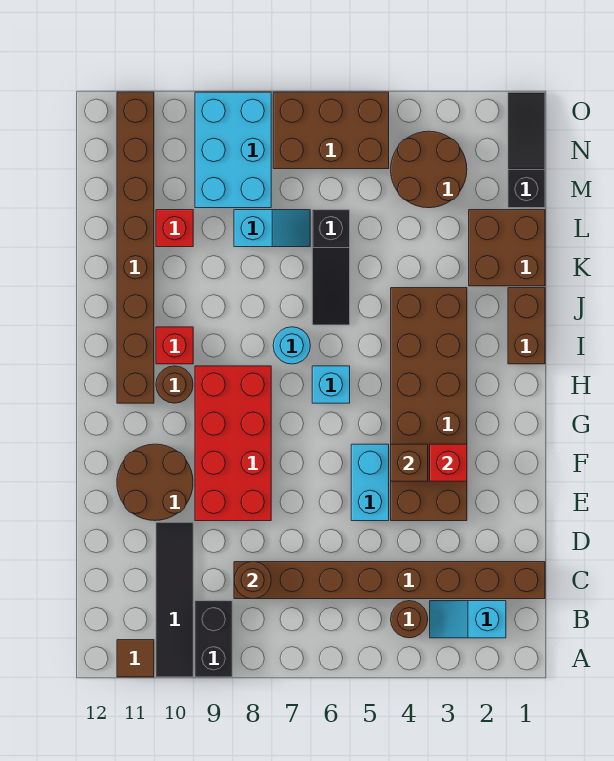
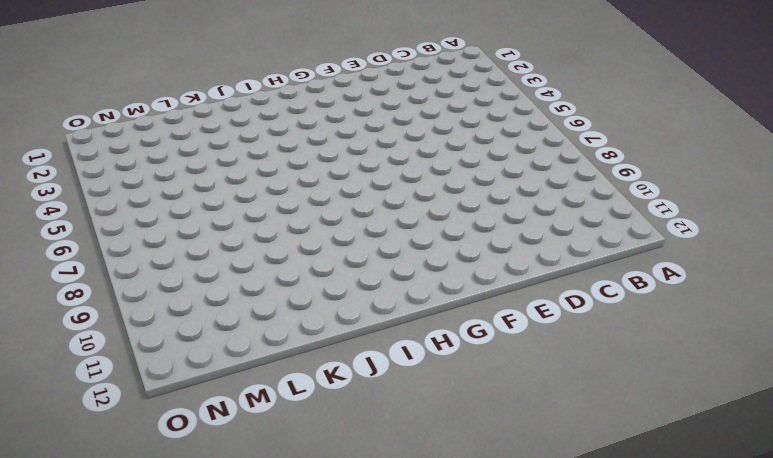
none -> black 1x2 brick [195,601,232,677]
none -> black 1x4 tile [156,522,193,677]
none -> brown 1x1 tile [117,640,154,677]

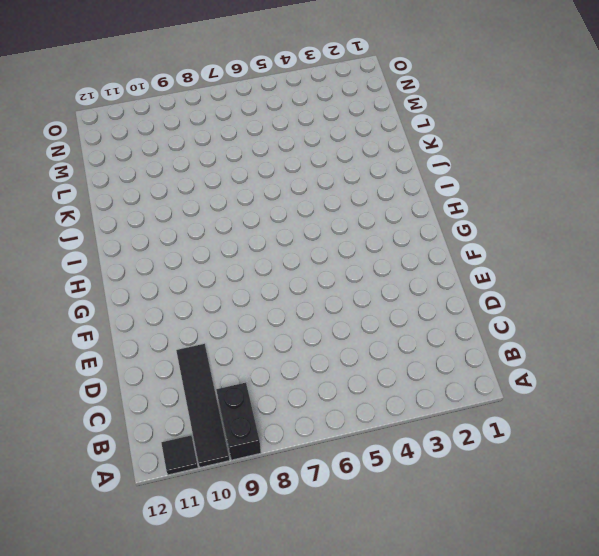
black 1x1 tile [161,436,198,475] -> brown 1x1 tile [117,640,154,677]
none -> cyan 1x2 slope [430,601,506,638]
none -> brown 1x1 round brick [391,601,428,638]
none -> brown 1x8 brick [234,562,545,599]

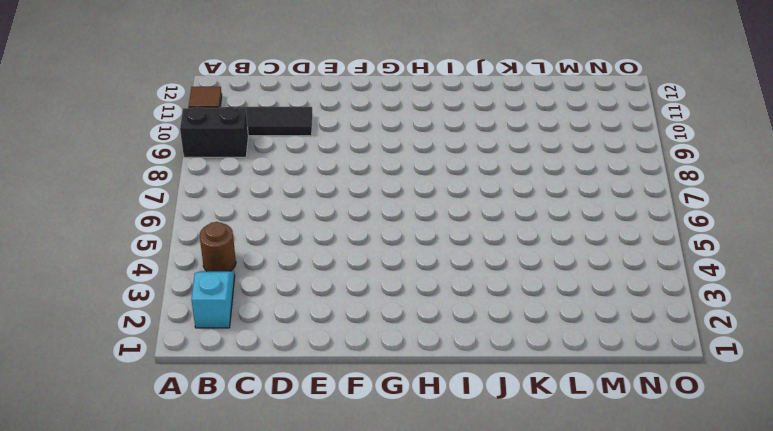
none -> brown 1x8 brick [234,562,545,599]
none -> brown 2x6 brick [391,288,467,521]
none -> cyan 1x2 brick [351,444,389,521]

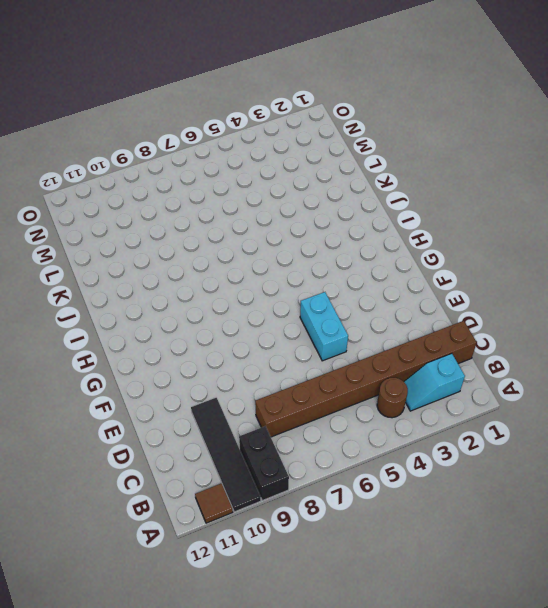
none -> brown 2x6 brick [391,288,467,521]
none -> red 2x4 brick [195,366,271,521]
none -> brown 2x2 round brick [117,444,193,521]

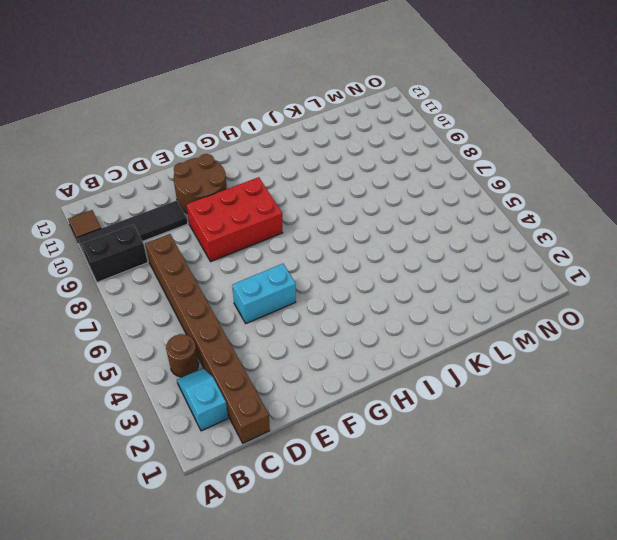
red 2x3 brick [186,177,283,262] -> red 2x4 brick [195,366,271,521]
none -> brown 2x6 brick [391,288,467,521]
none -> cyan 1x1 brick [312,366,350,403]
none -> brown 1x1 round brick [156,366,193,403]

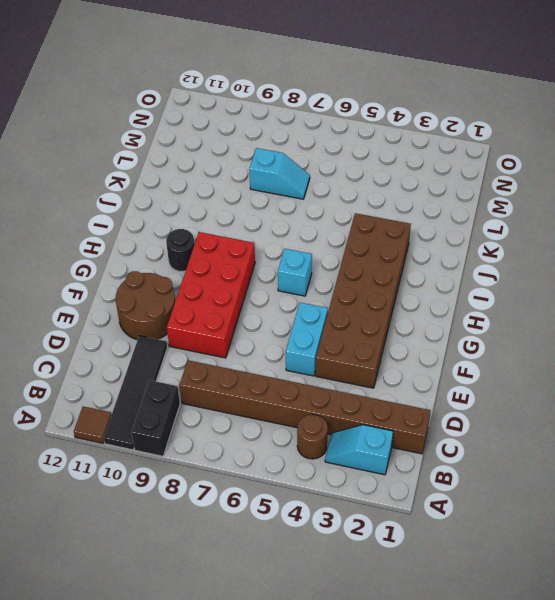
black 1x1 round brick [166,229,195,271] -> brown 1x1 round brick [156,366,193,403]
none -> brown 1x8 brick [117,92,154,403]
none -> brown 1x2 brick [508,288,545,364]
none -> cyan 1x1 round brick [273,327,310,364]

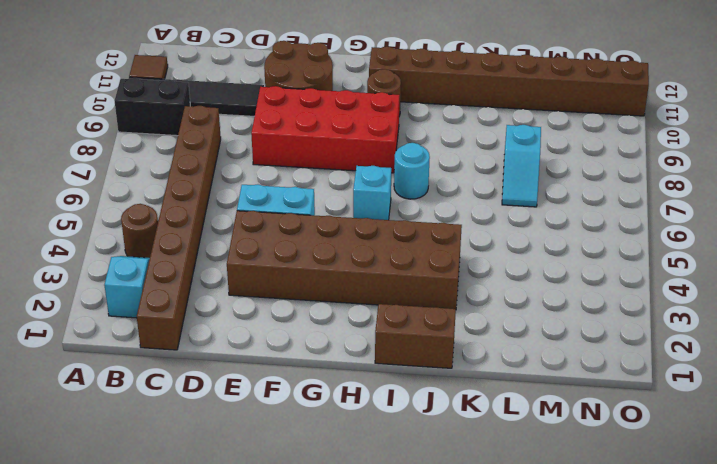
none -> red 1x1 brick [156,327,193,364]
none -> black 1x3 slope [312,210,350,325]
none -> brown 2x2 brick [469,210,545,286]

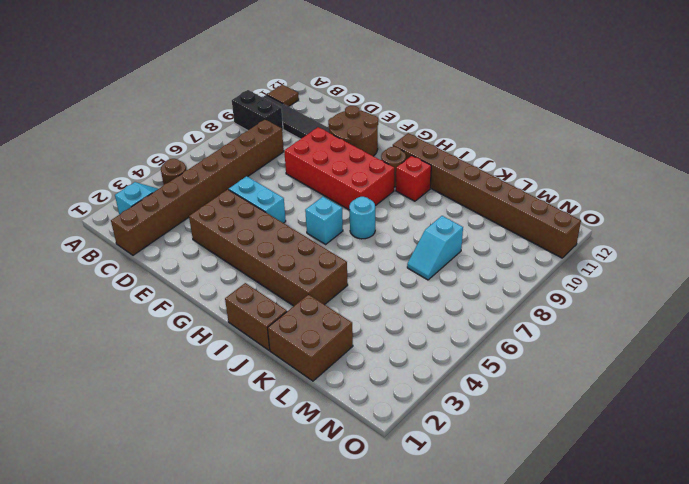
none -> black 1x3 slope [312,210,350,325]
none -> red 1x1 brick [156,210,193,247]
none -> black 1x3 slope [508,92,545,208]

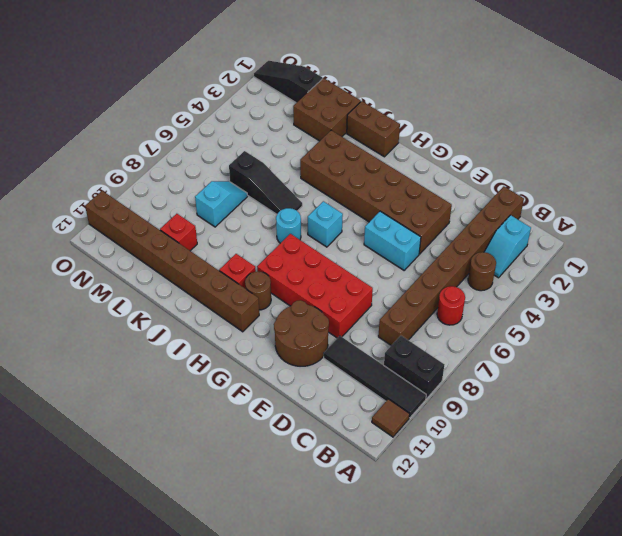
red 1x1 round brick [437,286,465,325] -> none
none -> brown 2x2 round brick [391,131,467,208]
none -> cyan 2x3 brick [195,92,271,208]
none -> brown 2x3 brick [273,92,389,169]

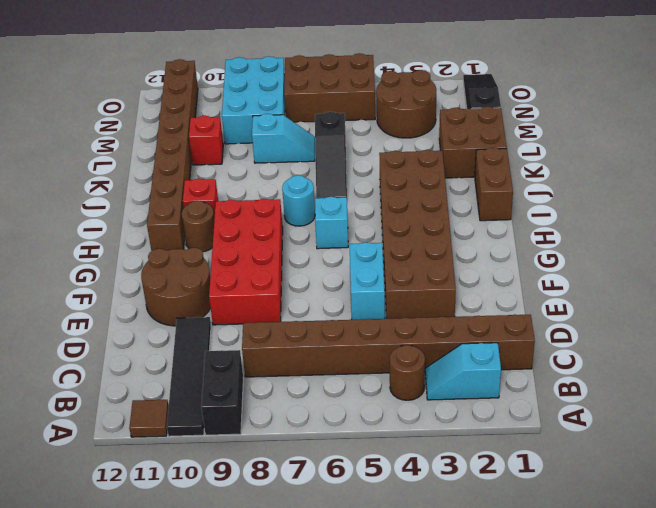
none -> brown 1x1 round brick [234,562,271,599]
none -> red 1x1 brick [430,444,467,481]
none -> brown 1x1 brick [391,444,428,481]

